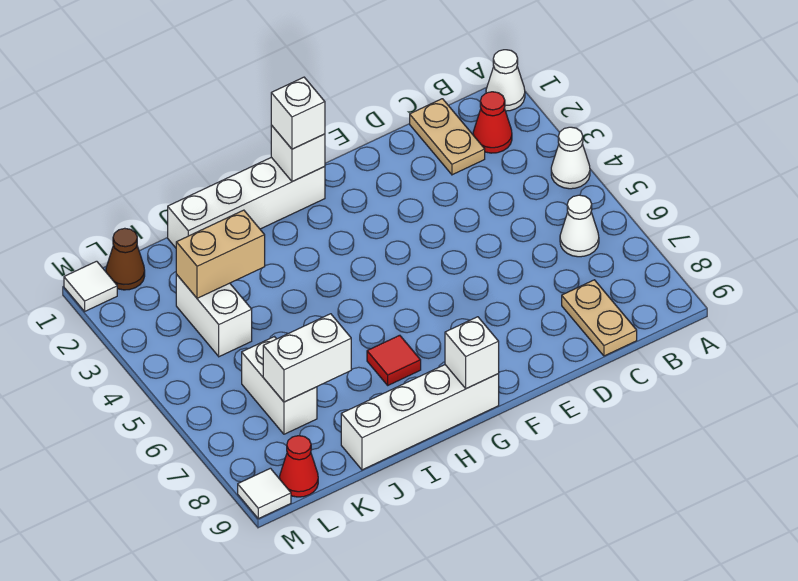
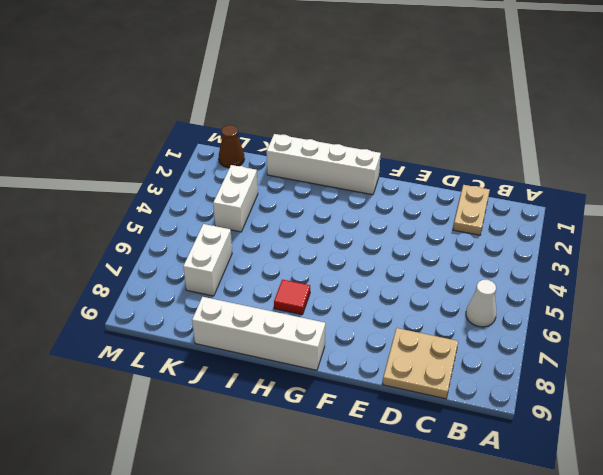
tan 2x2 plate [383,328,458,399] -> tan 1x2 plate [562,280,637,356]
none -> white 1x1 cone [486,50,525,111]
none -> white 1x1 cone [551,127,590,189]
none -> red 1x1 cone [473,92,512,153]

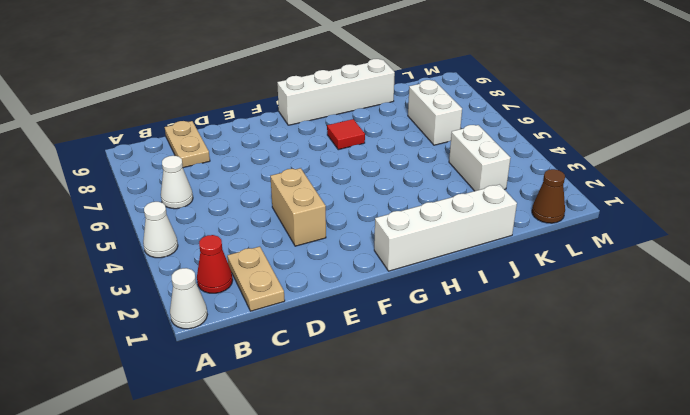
tan 1x2 brick [270,168,326,246] -> tan 1x2 brick turned to [176,210,265,298]
none -> red 1x1 cone [280,436,318,497]
none -> white 1x1 tile [64,261,117,311]
none -> white 1x1 tile [238,468,291,519]

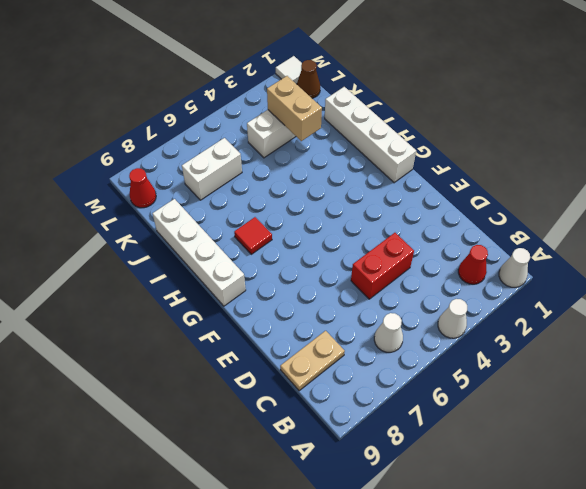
red 1x2 brick [351,233,414,299] -> none
none -> tan 1x2 plate [410,99,485,175]
none -> white 1x1 tile [238,468,291,519]
none -> white 1x1 brick [271,125,325,182]

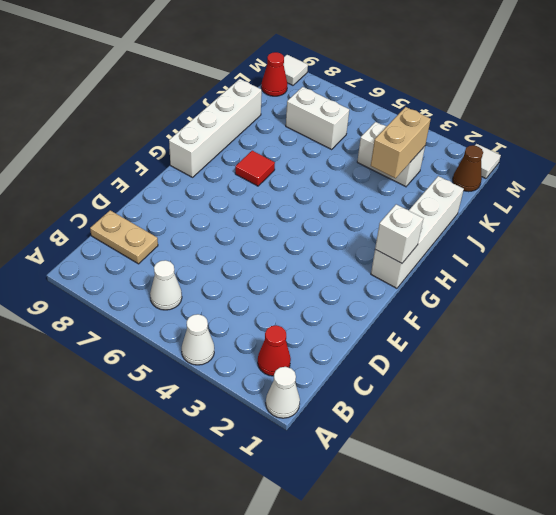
none -> tan 1x2 plate [410,99,485,175]
none -> white 1x1 brick [445,317,499,389]
none -> white 1x2 brick [263,314,351,402]

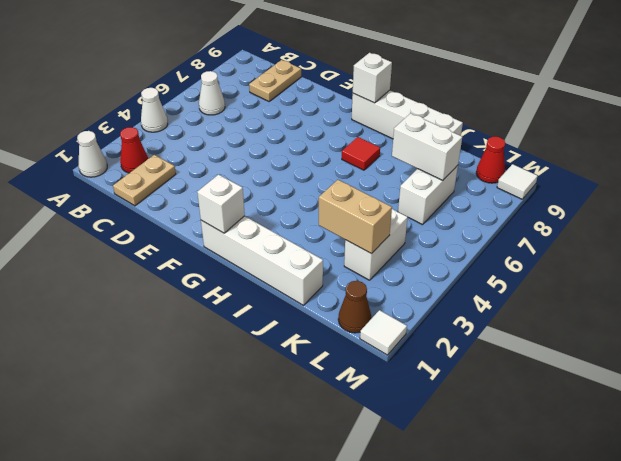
none -> white 1x1 brick [271,77,325,149]

